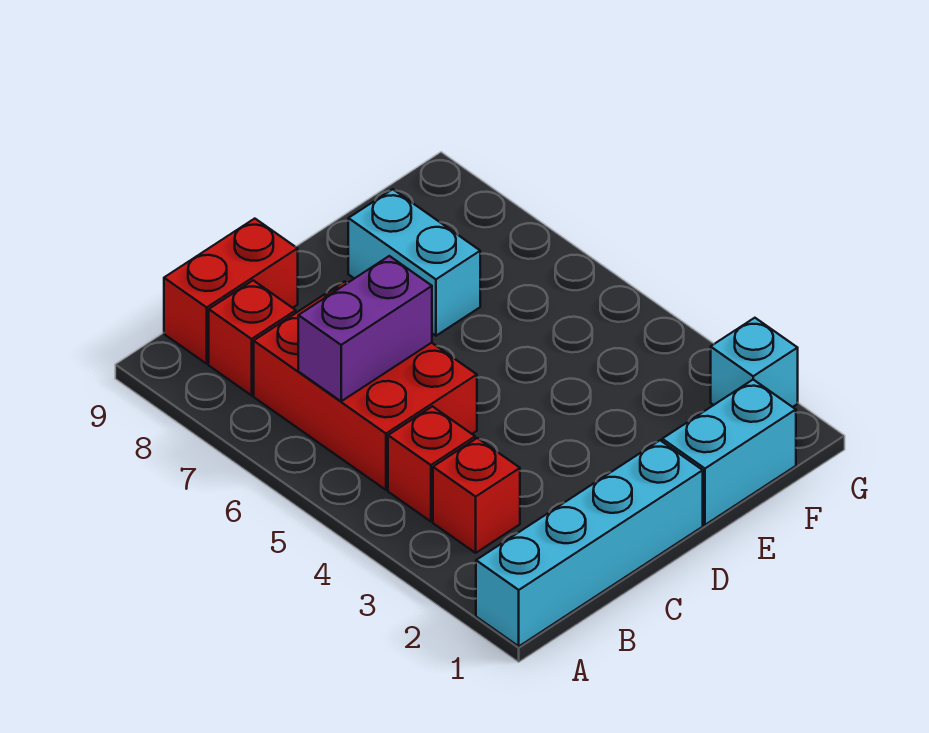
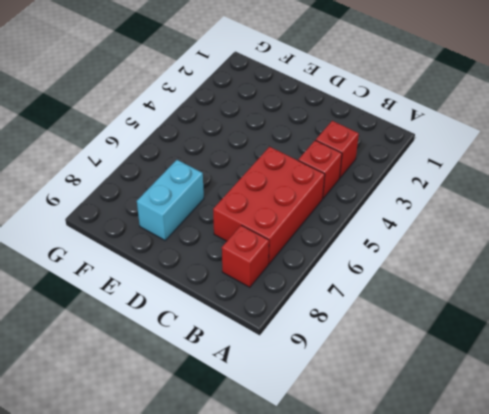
none -> cyan 1x4 brick [476,440,703,646]
none -> red 1x2 brick [164,219,298,364]

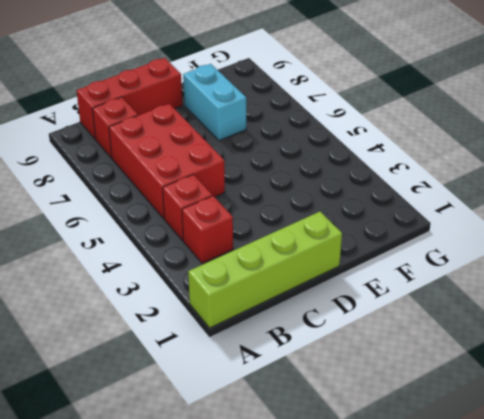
lime 1x4 brick [188,212,342,328] -> cyan 1x4 brick [476,440,703,646]
red 1x3 brick [76,58,182,139] -> red 1x2 brick [164,219,298,364]
none -> cyan 1x2 brick [662,380,796,525]
none -> cyan 1x1 brick [711,318,798,407]

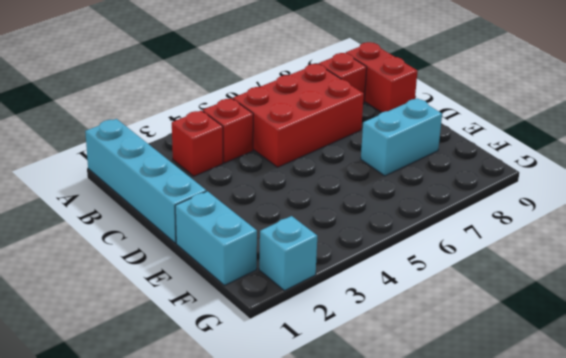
none -> purple 1x2 brick [298,256,432,401]

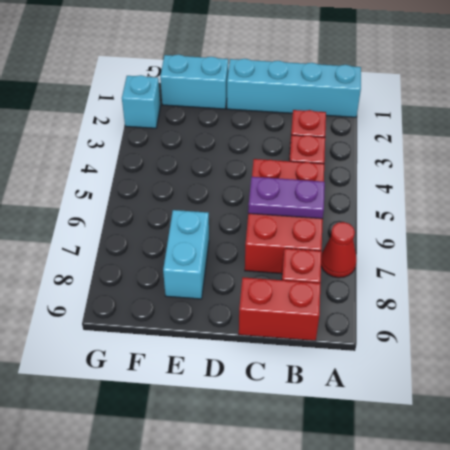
red 1x1 cone [321,222,357,278] -> none
purple 1x2 plate [248,177,325,219] -> purple 1x2 brick [298,256,432,401]

